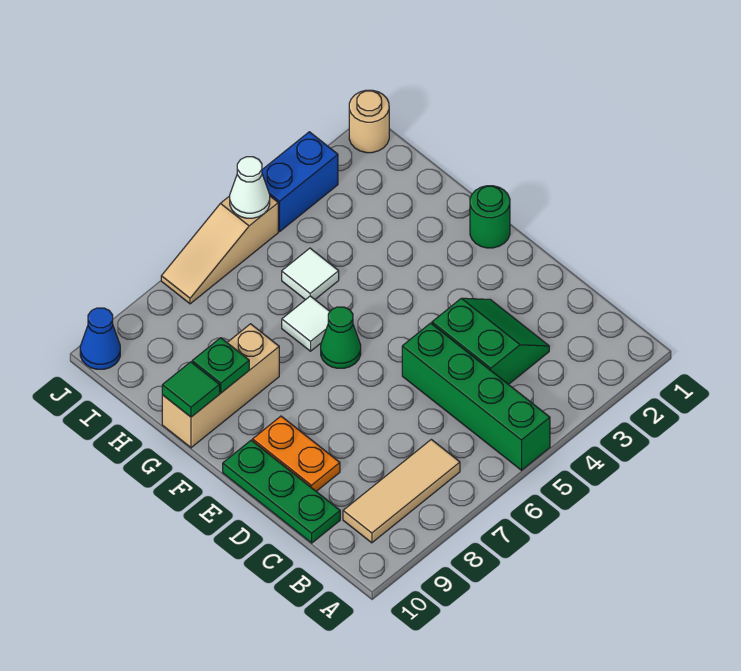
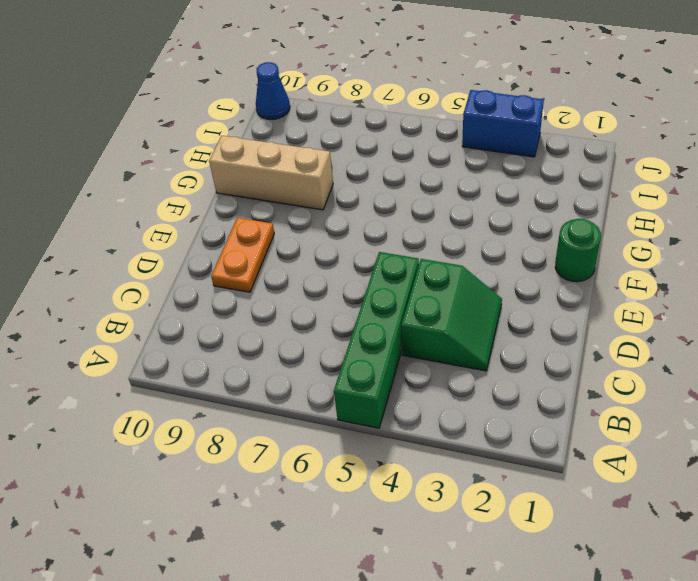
none -> tan 1x3 tile [343,439,460,543]
none -> green 1x3 plate [223,440,340,543]
none -> green 1x1 cone [321,307,361,368]

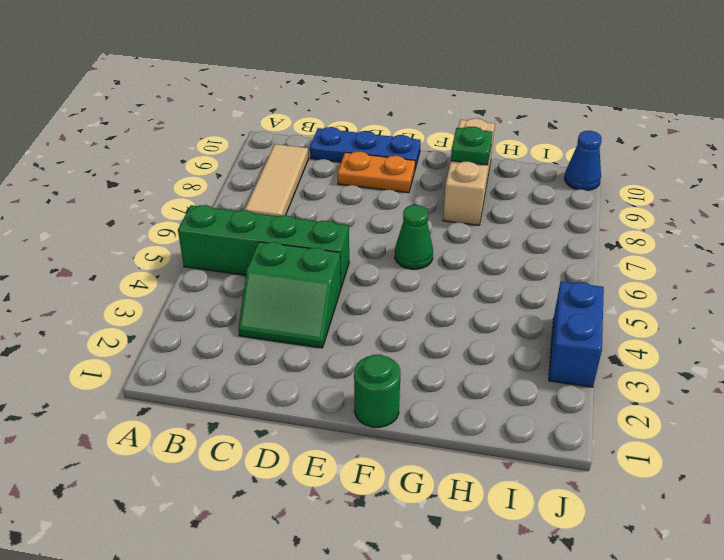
blue 1x3 plate [310,127,421,169] -> green 1x3 plate [223,440,340,543]
none -> white 1x1 tile [282,296,330,351]
none -> white 1x1 tile [282,248,339,300]
none -> tan 1x1 round brick [349,90,389,153]

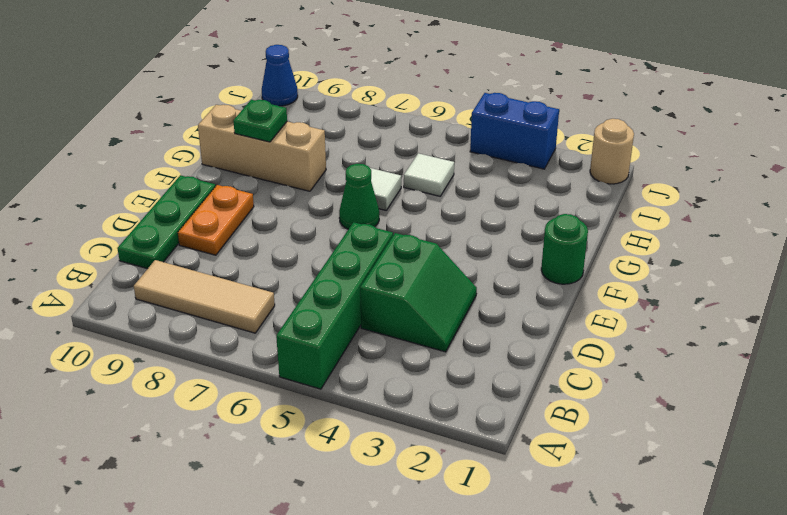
none -> tan 1x3 slope [161,196,278,304]
none -> green 1x1 tile [162,362,220,417]
none -> white 1x1 cone [230,157,270,218]

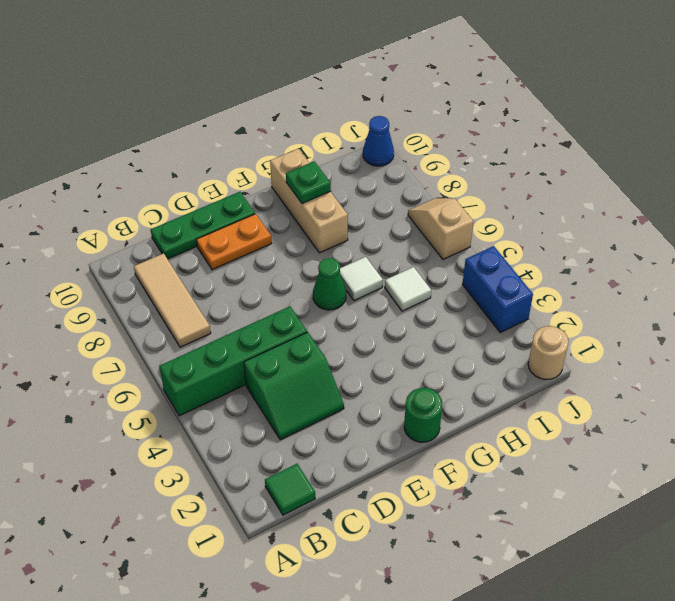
green 1x1 tile [265,464,315,515] -> green 1x1 tile moved to [162,362,220,417]
tan 1x2 slope [408,198,473,259] -> tan 1x3 slope [161,196,278,304]
none -> white 1x1 cone [230,157,270,218]

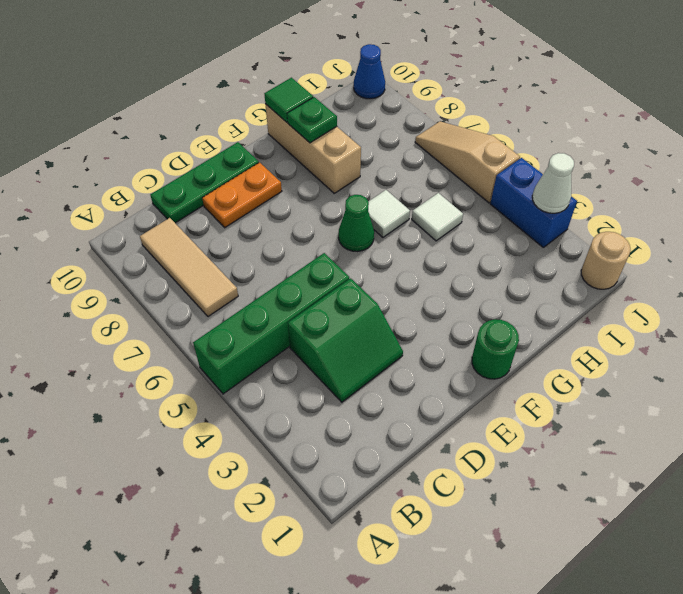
white 1x1 cone [532,153,574,213] -> white 1x1 cone moved to [230,157,270,218]

